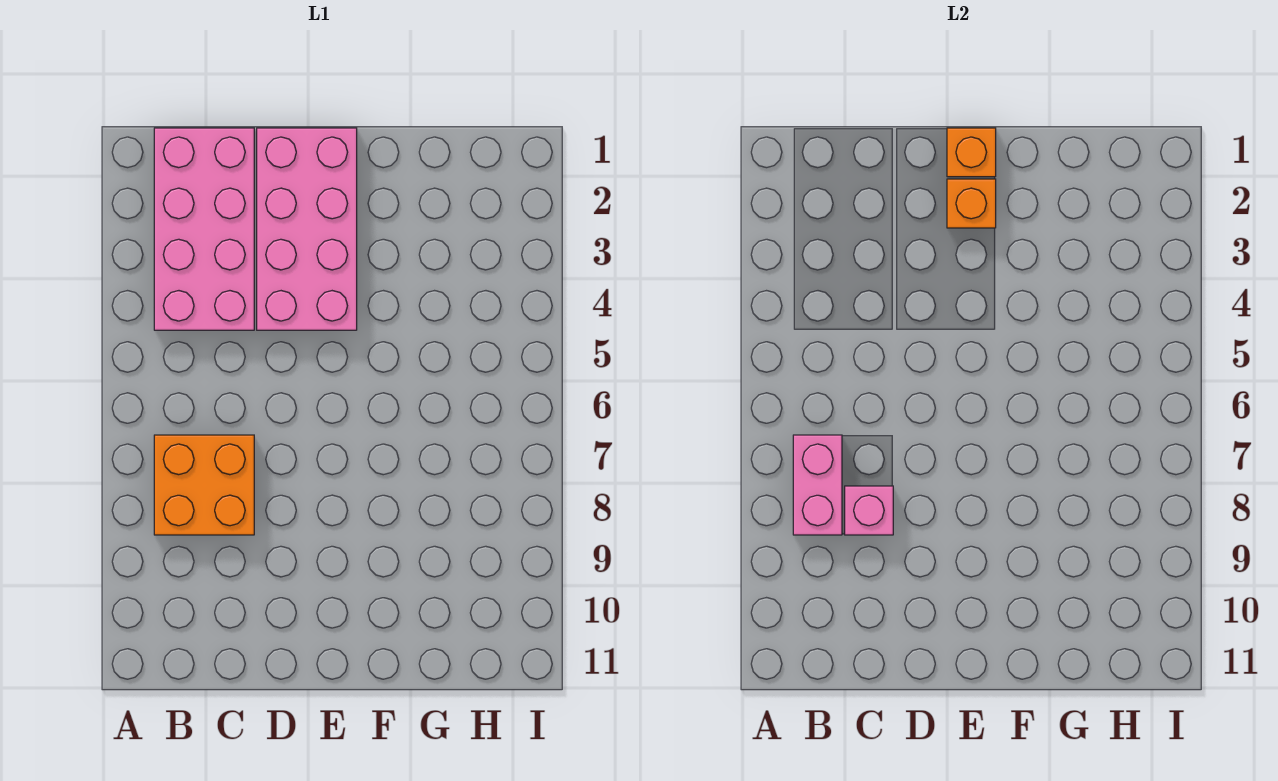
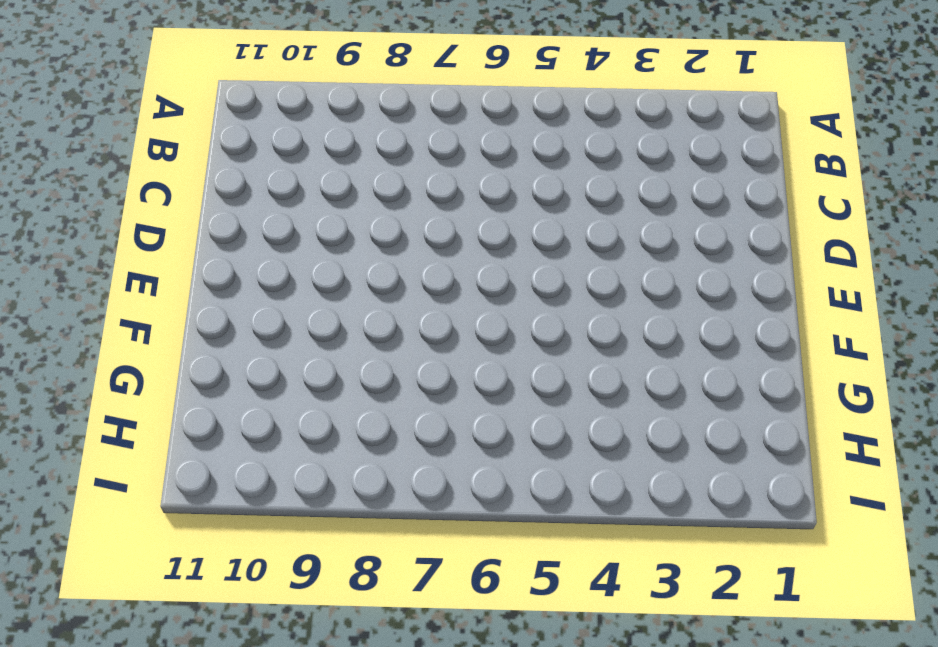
none -> pink 2x4 brick [154,128,254,330]
none -> orange 2x2 brick [154,435,254,535]

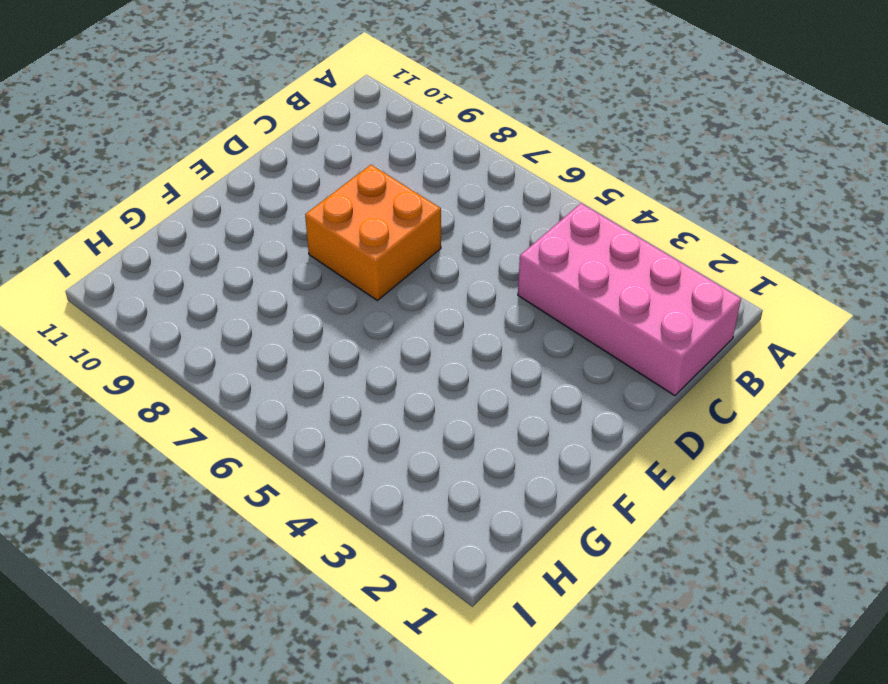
orange 2x2 brick [305,165,441,300] -> orange 2x2 brick moved to [154,435,254,535]
none -> pink 2x4 brick [257,128,357,330]
none -> pink 1x2 brick [793,435,842,535]

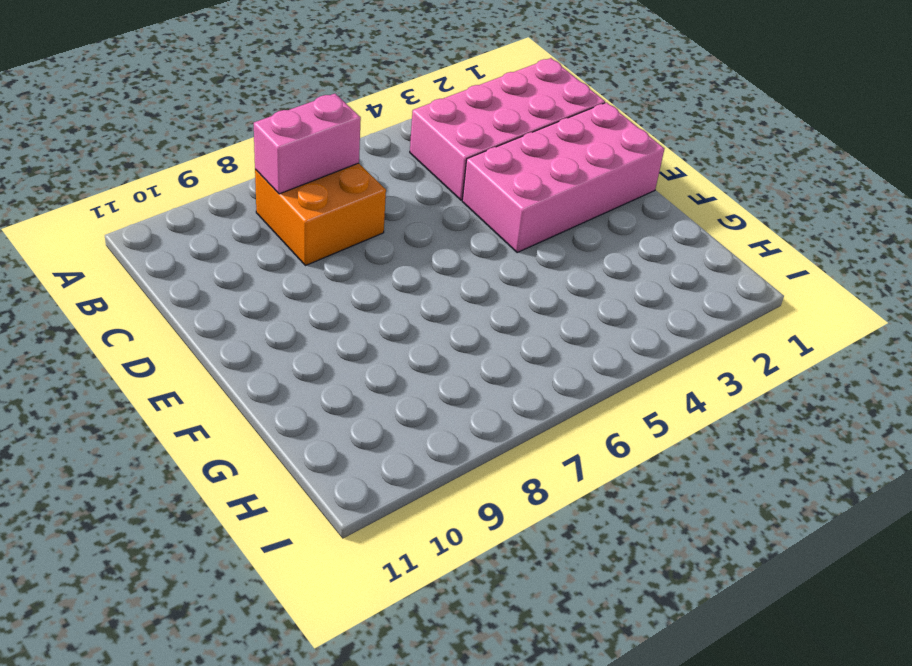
none -> pink 1x1 brick [845,486,893,535]
none -> orange 1x1 brick [947,128,996,177]

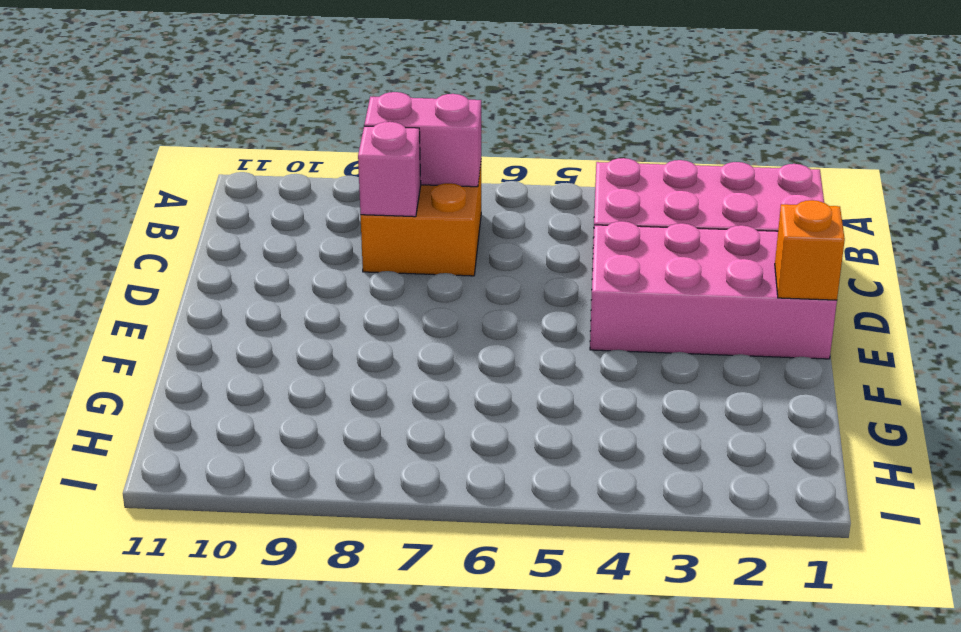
none -> orange 1x1 brick [947,179,996,228]

